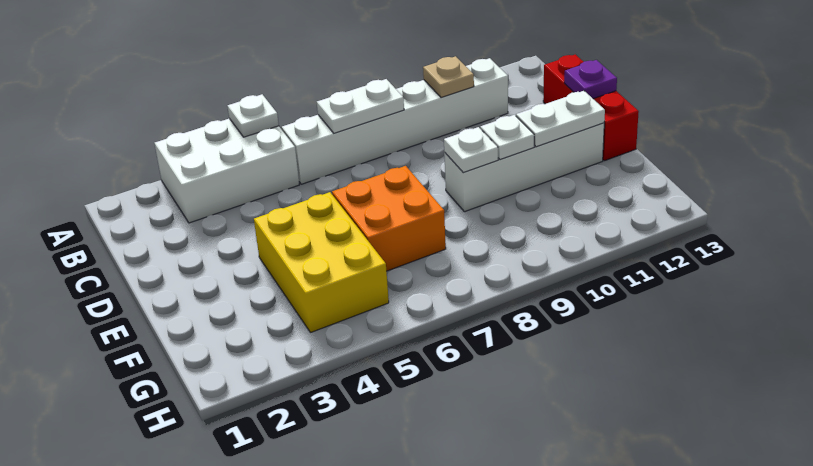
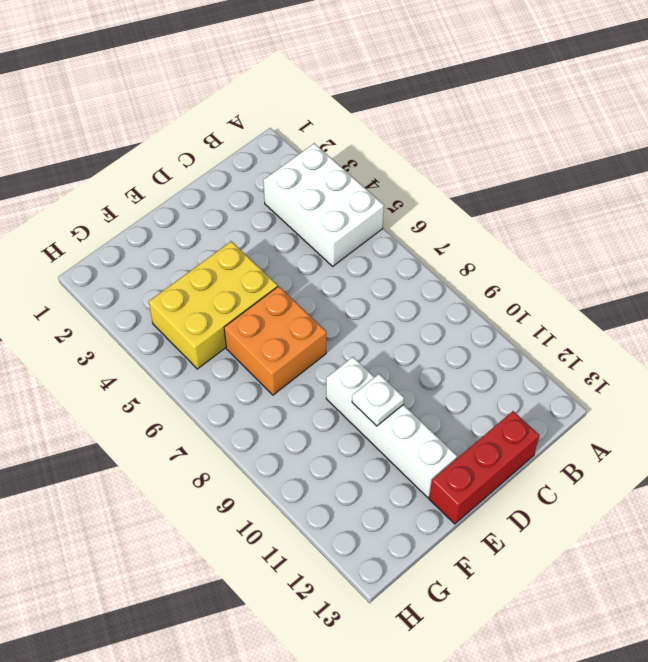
none -> white 1x6 brick [282,58,508,184]
none -> white 1x1 plate [227,94,279,137]
none -> white 1x2 plate [317,79,404,133]

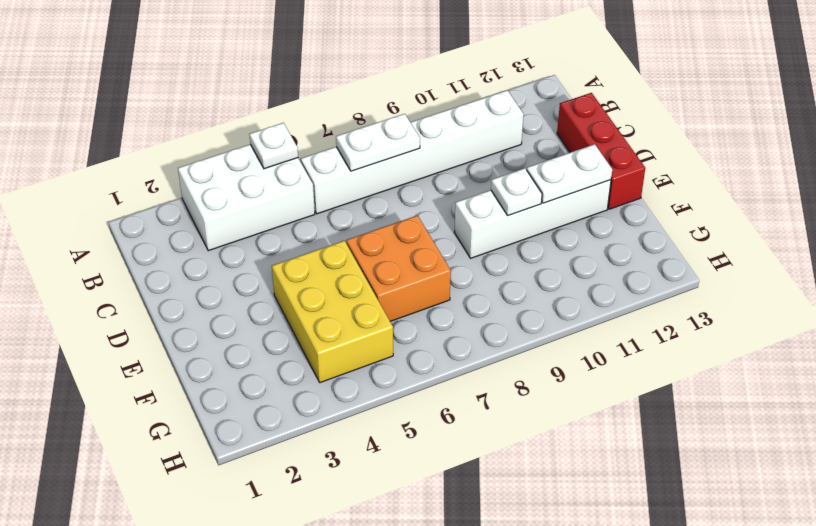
none -> tan 1x1 plate [423,56,474,98]
none -> purple 1x1 plate [564,60,617,99]
none -> white 1x1 plate [444,127,498,173]

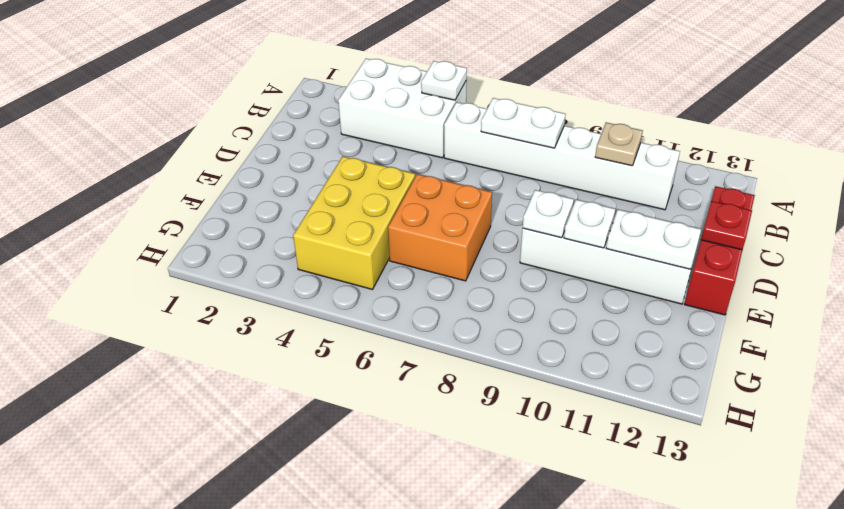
red 1x1 plate [701,201,752,250] -> purple 1x1 plate [564,60,617,99]

